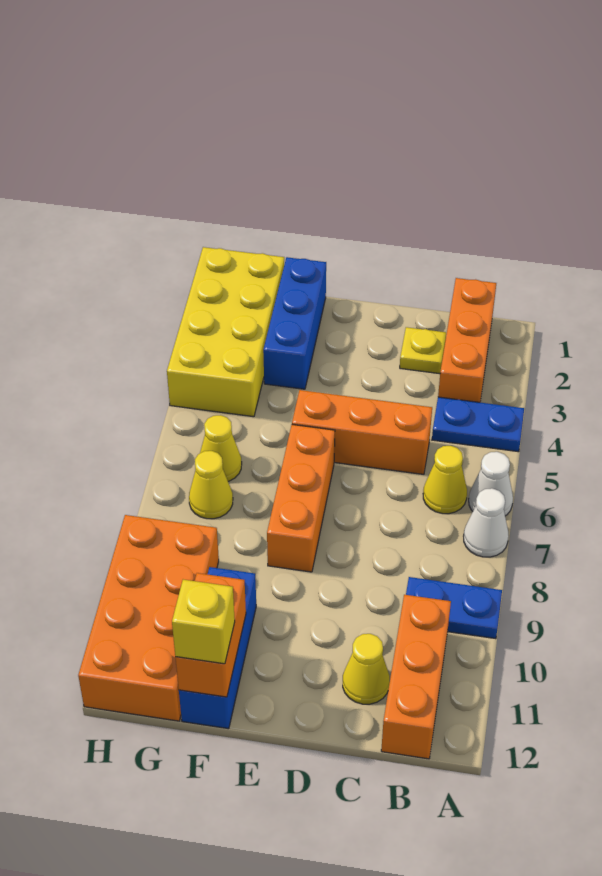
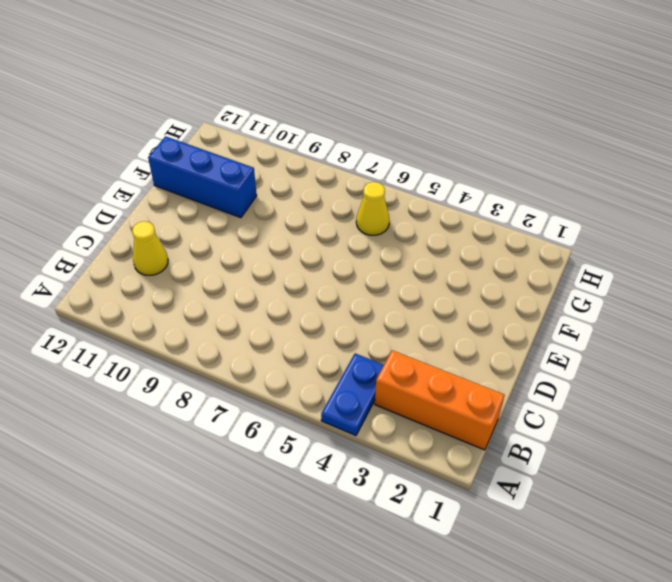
none -> white 1x1 cone [469,452,513,516]
none -> white 1x1 cone [464,488,509,557]
none -> blue 1x2 plate [406,577,502,639]

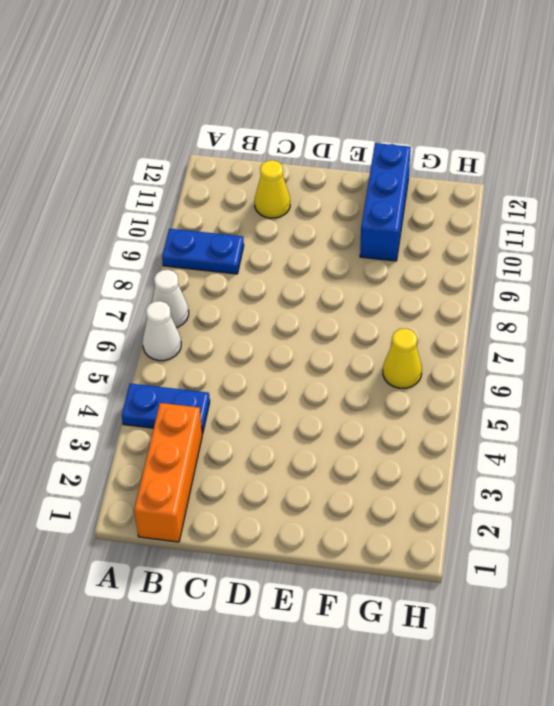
none -> yellow 1x1 cone [423,446,467,514]
none -> orange 1x3 brick [381,595,451,759]
none -> yellow 1x1 plate [400,327,446,374]

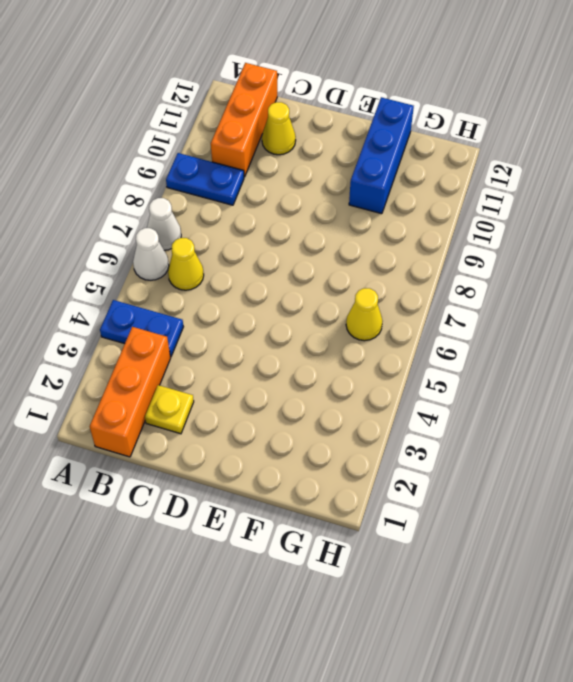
none -> orange 1x3 brick [292,390,432,474]
none -> orange 1x3 brick [267,425,335,572]
none -> blue 1x3 brick [263,257,326,389]

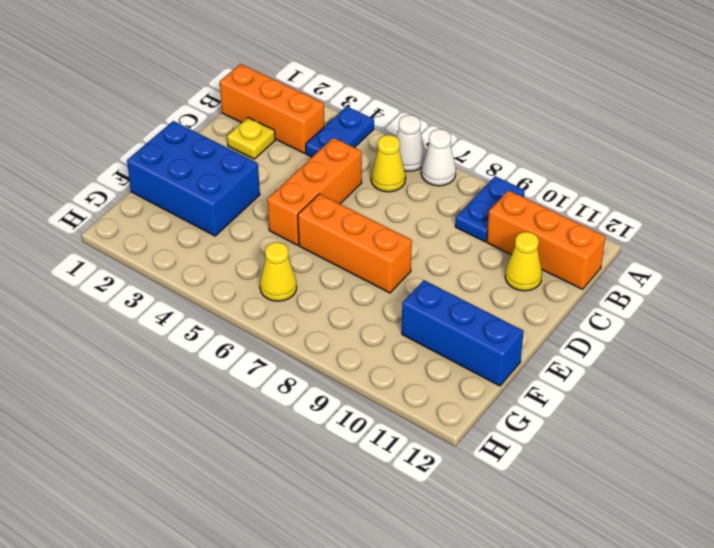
blue 2x3 brick [127,121,260,236] -> blue 1x3 brick [263,257,326,389]
none -> yellow 2x4 brick [167,247,284,417]
none -> yellow 1x1 cone [189,451,233,519]
none -> orange 2x4 brick [78,515,219,721]

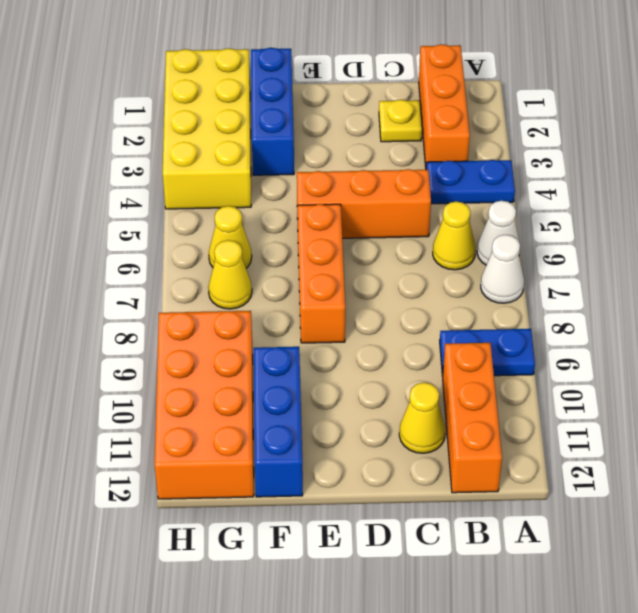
none -> orange 1x2 brick [175,573,246,697]
none -> yellow 1x1 brick [172,580,235,664]

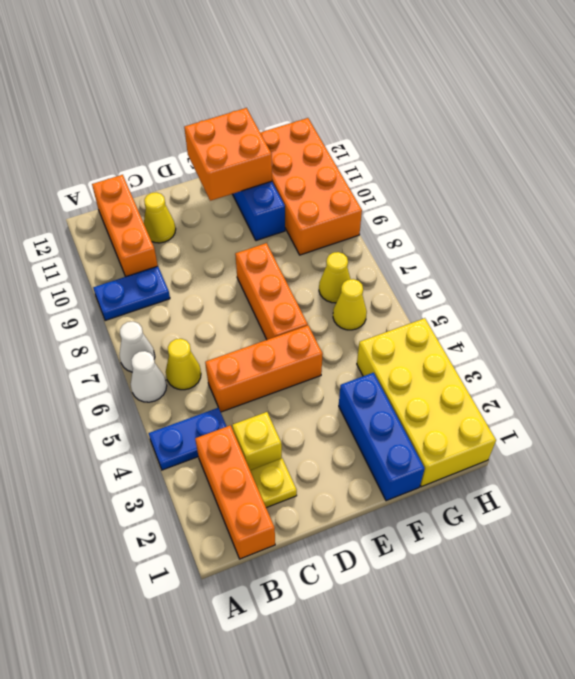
yellow 1x1 brick [233,412,282,470] -> yellow 1x1 brick moved to [172,580,235,664]
orange 2x2 brick [184,108,272,201] -> orange 1x2 brick [175,573,246,697]

